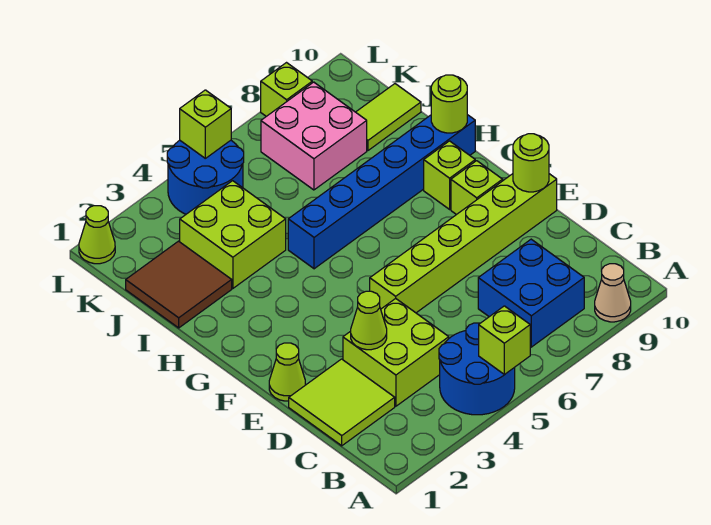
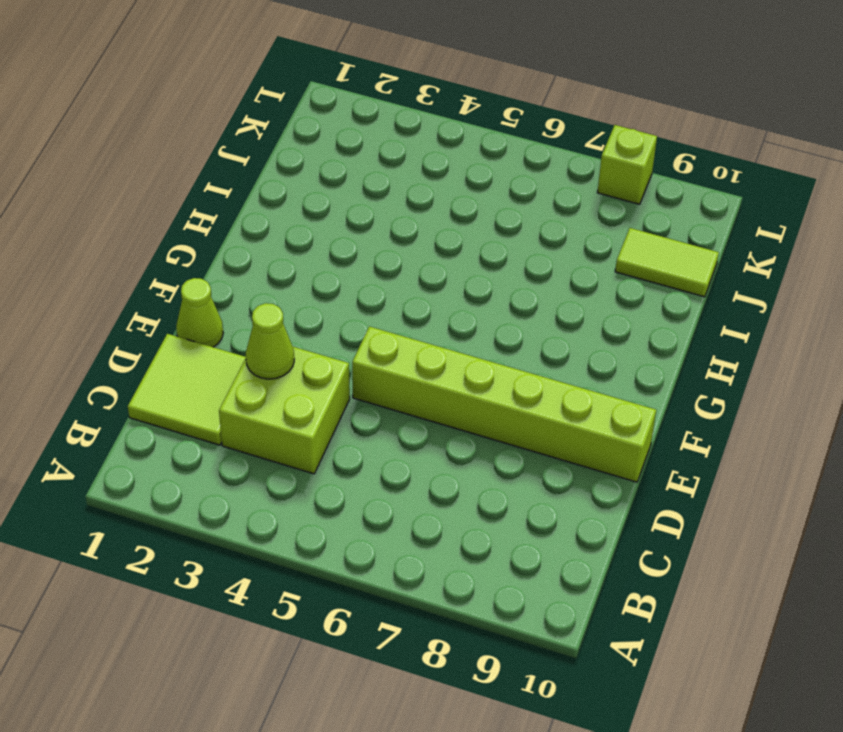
none -> blue 2x2 round brick [439,323,515,415]
none -> tan 1x1 cone [595,264,631,322]
none -> blue 2x2 brick [478,239,584,347]

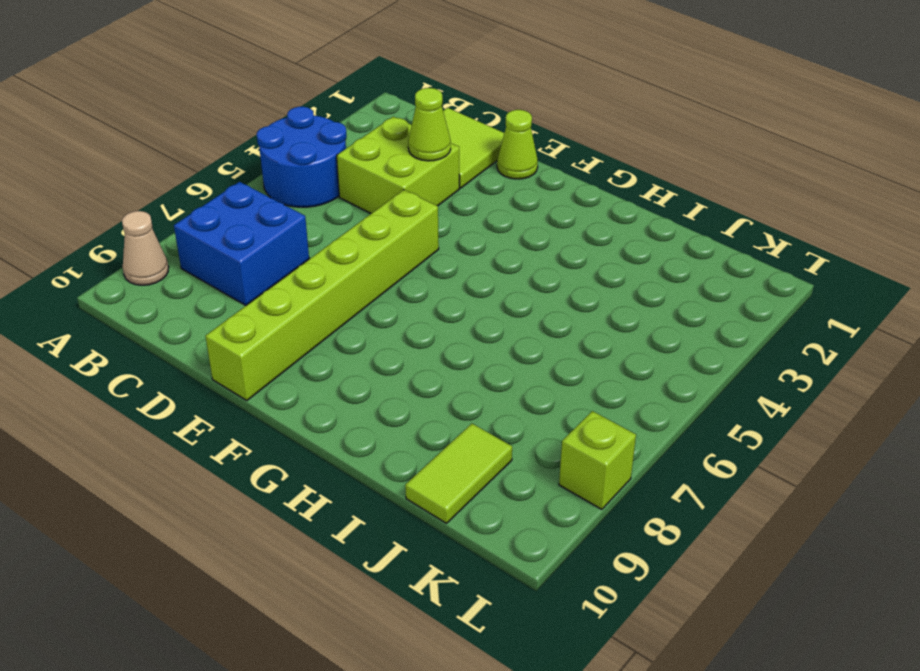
none -> lime 1x1 brick [451,161,503,215]
none -> lime 1x1 brick [424,141,475,209]
none -> blue 1x6 brick [288,115,475,269]

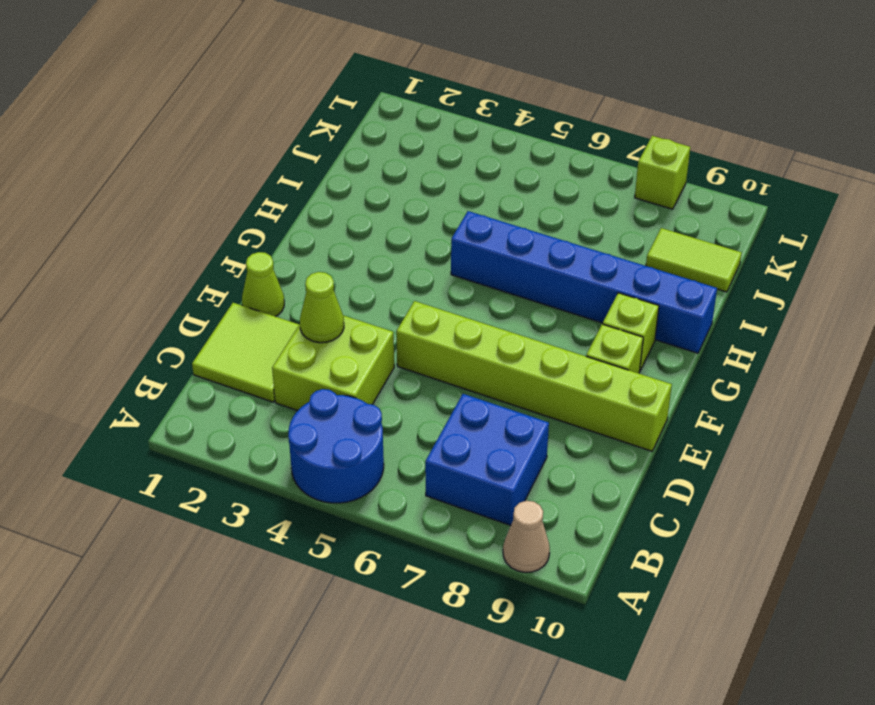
none -> brown 2x2 tile [126,241,232,328]
none -> lime 2x2 brick [180,181,286,288]
none -> pink 2x2 brick [261,82,367,190]

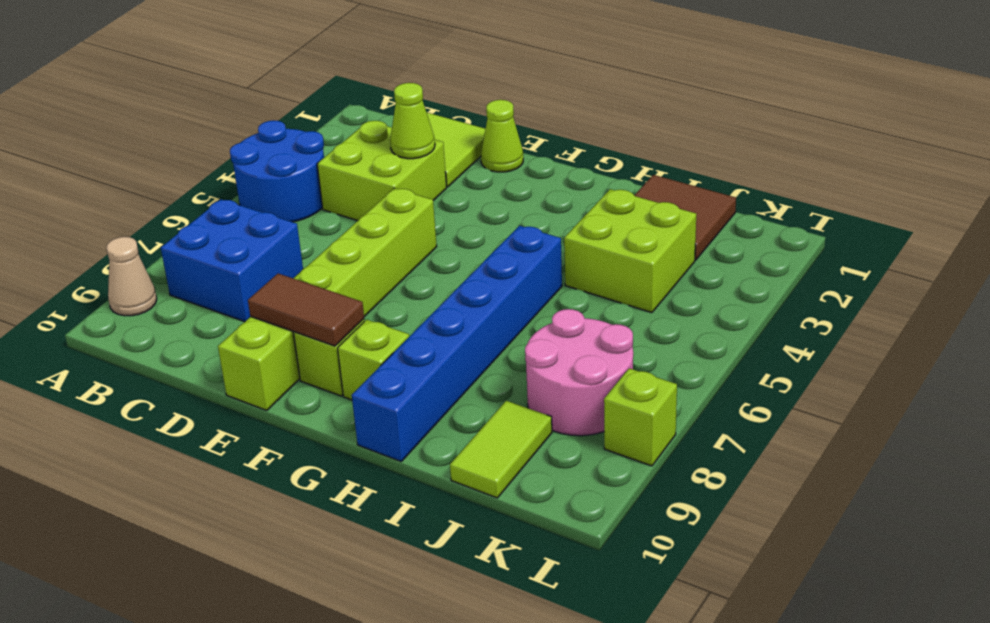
brown 1x2 tile [248,274,364,346] -> none
pink 2x2 round brick [525,309,633,436] -> pink 2x2 brick [261,82,367,190]
none -> blue 2x2 round brick [167,140,244,214]
none -> lime 1x1 cone [79,206,115,264]
none -> lime 1x1 brick [479,306,530,375]

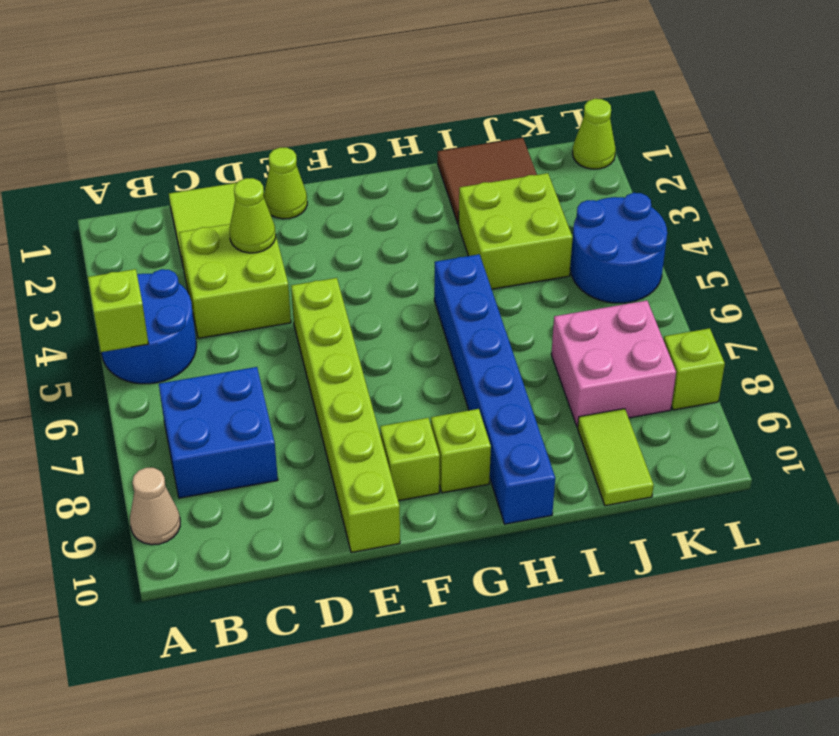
none -> lime 1x1 round brick [513,134,549,192]
none -> lime 1x1 round brick [431,75,467,133]
none -> lime 1x1 brick [180,90,231,158]

